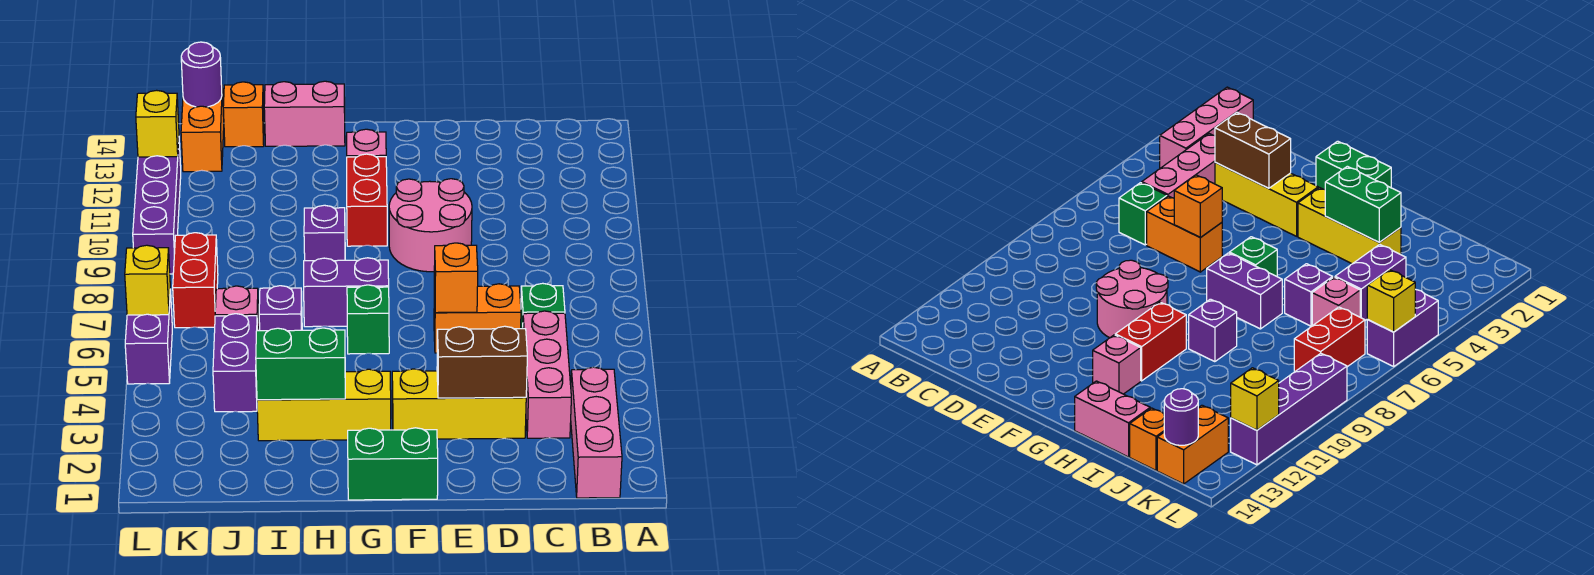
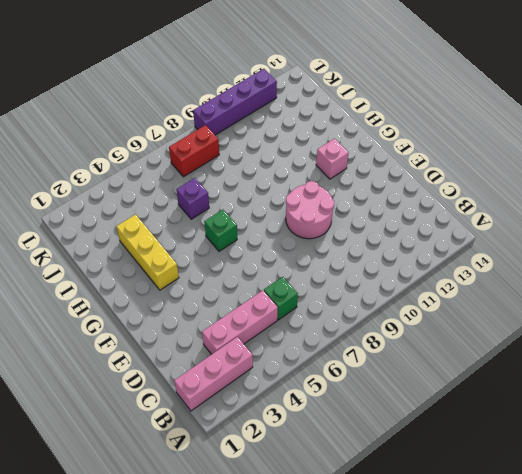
none -> yellow 1x3 brick [392,369,526,439]
none -> orange 1x2 brick [434,284,521,353]
none -> green 1x2 brick [348,428,438,500]

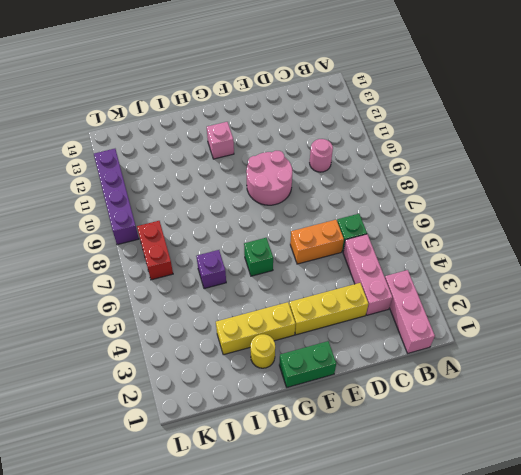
pink 1x1 round brick [310,139,333,172] -> none
yellow 1x1 round brick [250,334,275,368] -> none
none -> purple 1x2 brick [304,258,389,327]
none -> red 1x2 brick [347,154,387,246]
none -> purple 1x1 brick [304,205,345,261]

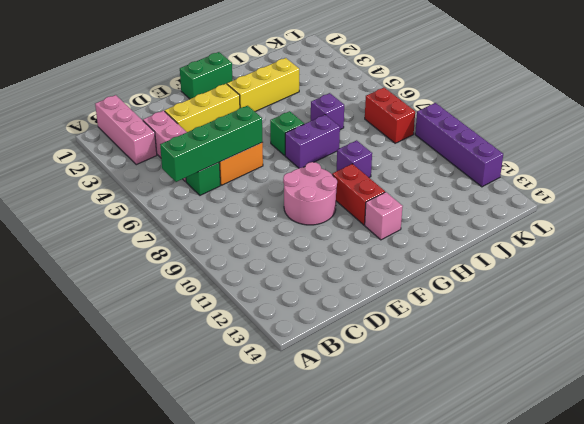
green 1x4 brick [160,106,262,182] -> orange 1x1 brick [434,243,478,313]
none -> pink 1x2 brick [264,81,345,146]
none -> purple 1x2 brick [213,314,258,412]
none -> pink 1x1 brick [215,286,259,331]

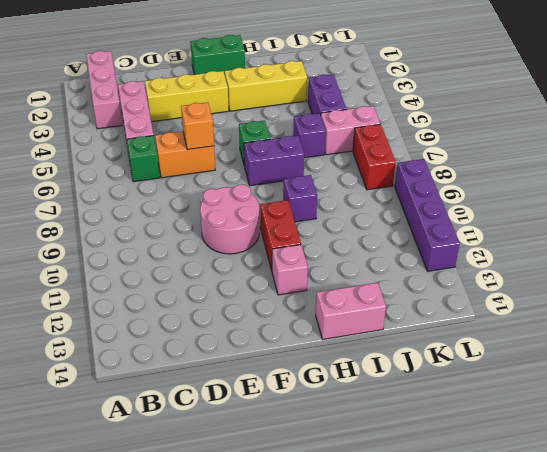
pink 1x2 brick [321,106,380,155] -> pink 1x1 brick [215,286,259,331]
none -> orange 1x1 brick [223,82,264,147]
none -> orange 1x2 brick [181,89,224,172]
none -> purple 1x2 brick [125,289,172,384]

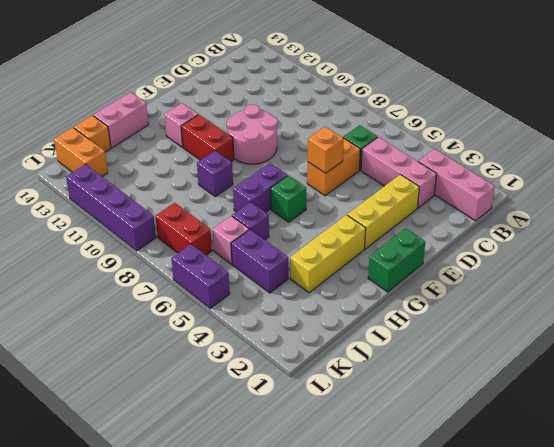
none -> brown 1x2 brick [437,326,527,398]
none -> green 1x2 brick [256,328,345,400]
none -> purple 1x1 round brick [181,42,222,107]

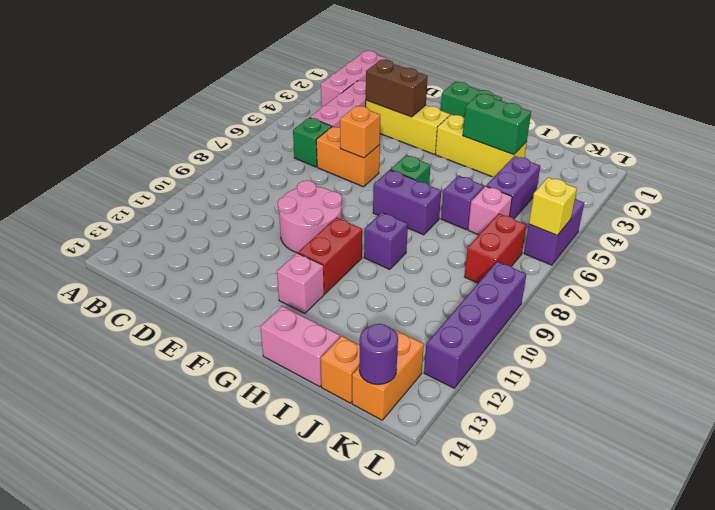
none -> yellow 1x1 brick [136,90,179,157]

